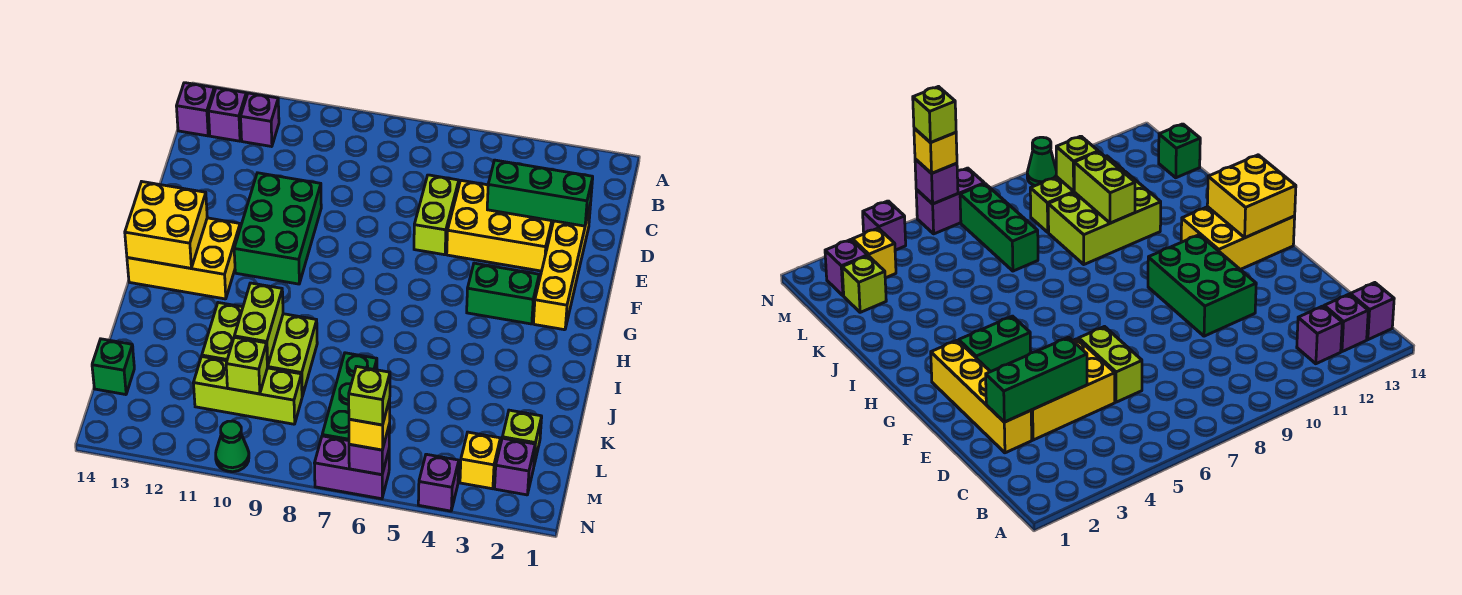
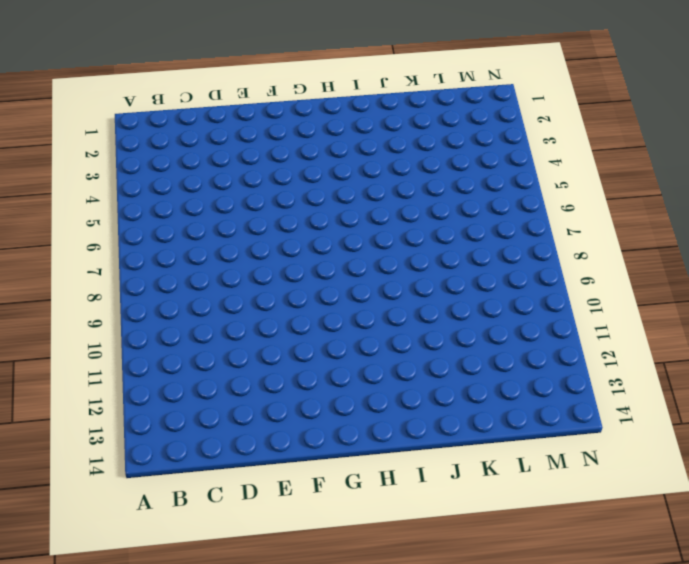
none -> purple 1x1 brick [241,93,279,147]
none -> purple 1x1 brick [208,88,246,141]
none -> purple 1x1 brick [176,83,215,136]

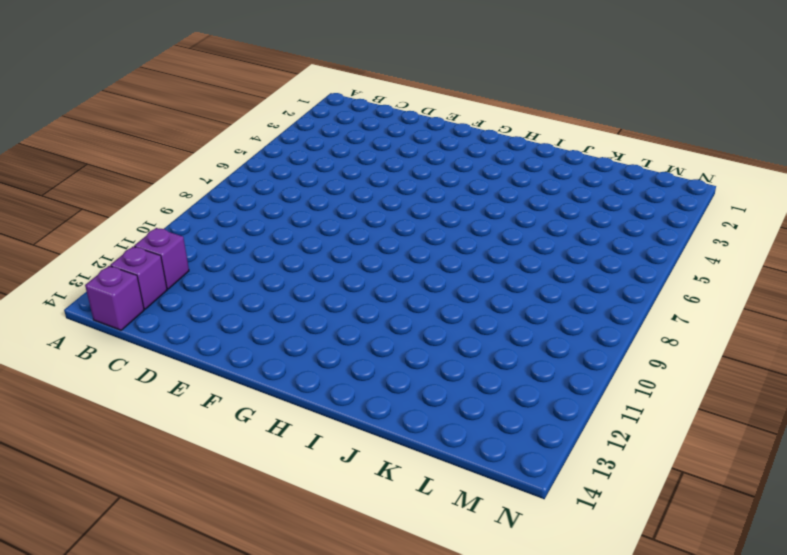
none -> yellow 1x4 brick [533,204,591,330]
none -> yellow 2x3 brick [447,180,553,271]
none -> lime 1x2 brick [414,175,459,255]

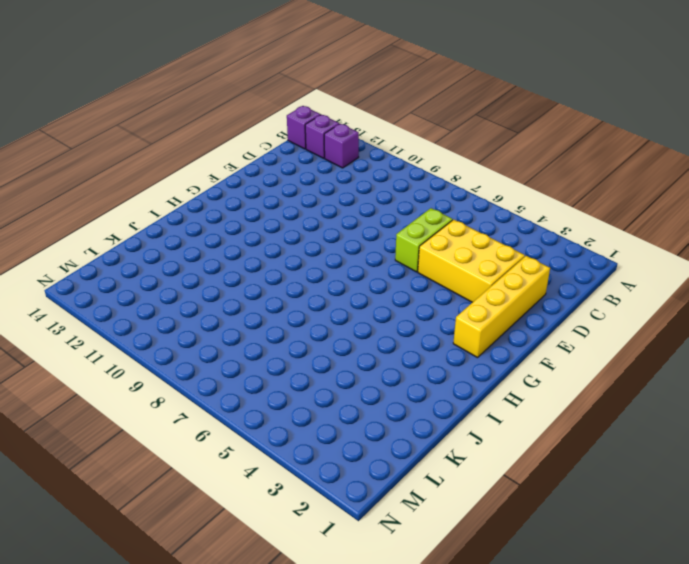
none -> green 2x3 brick [234,173,321,284]
none -> green 1x2 brick [467,263,539,324]
none -> yellow 2x3 brick [127,218,240,299]

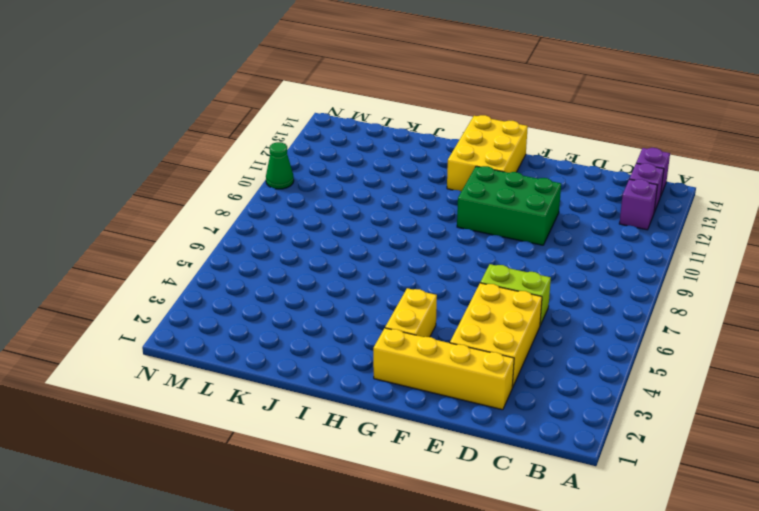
yellow 1x2 brick [385,288,437,337] -> green 1x2 brick [467,263,539,324]
none -> lime 2x3 brick [202,303,317,396]
none -> green 1x3 brick [322,353,377,441]
none -> lime 1x1 brick [502,410,542,464]

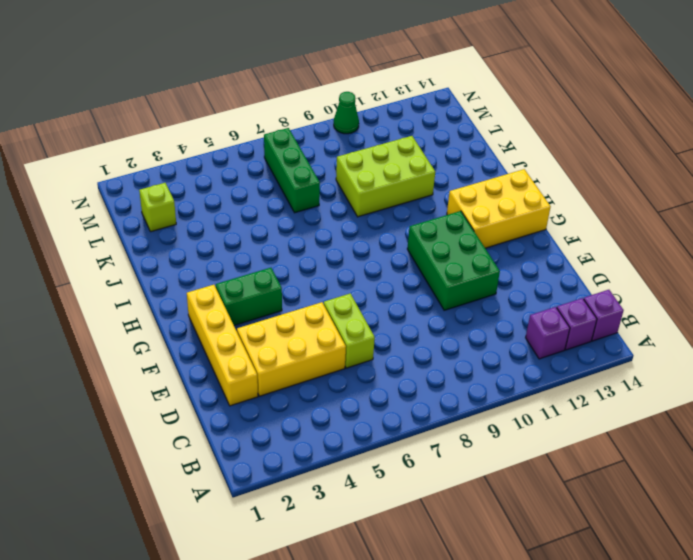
none -> lime 1x3 brick [194,357,302,424]
none -> green 1x1 brick [92,339,134,395]
none -> purple 1x1 brick [495,438,535,495]

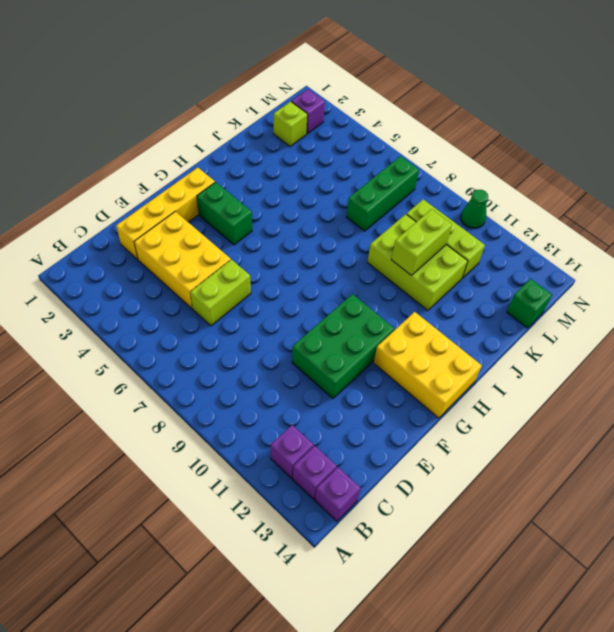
none -> yellow 1x1 brick [460,432,500,489]
none -> purple 1x1 brick [418,454,459,511]
none -> purple 1x2 brick [315,436,389,499]

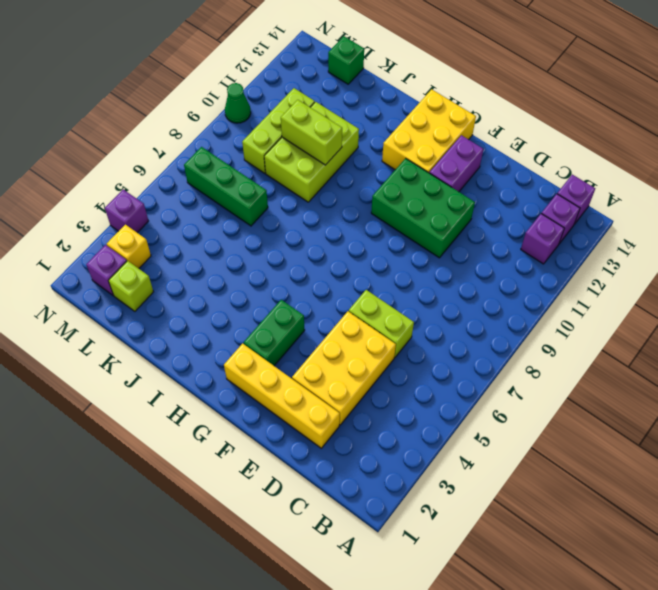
purple 1x2 brick [429,135,483,192] -> purple 1x2 brick moved to [315,436,389,499]
none -> green 1x3 brick [487,160,593,226]
none -> yellow 2x2 brick [125,182,207,268]
none -> lime 1x1 brick [226,337,268,394]

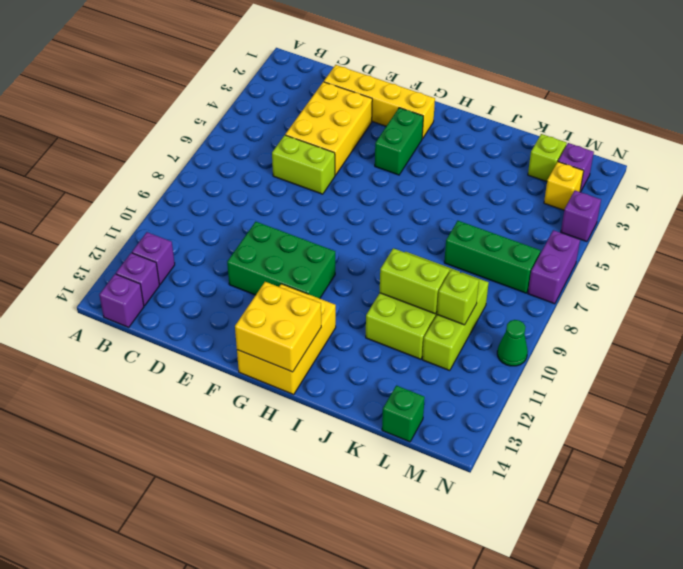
none -> green 1x3 brick [487,160,593,226]
none -> purple 1x1 brick [349,424,390,475]
none -> yellow 1x1 brick [349,399,390,450]

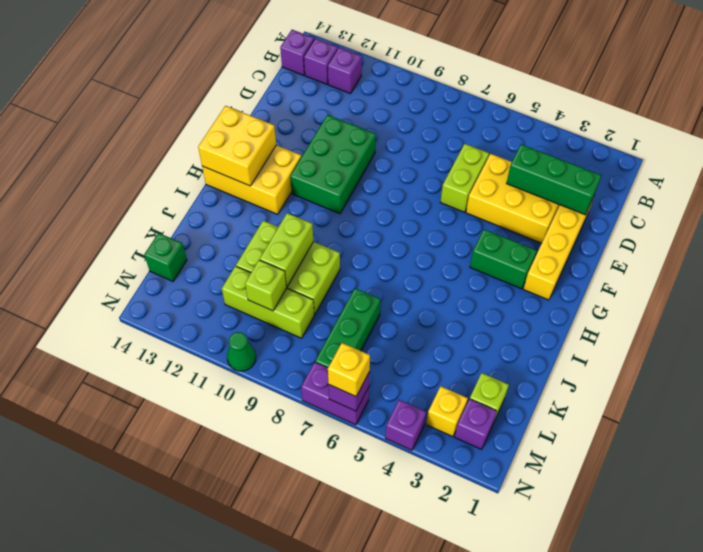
none -> lime 1x1 brick [349,366,390,425]

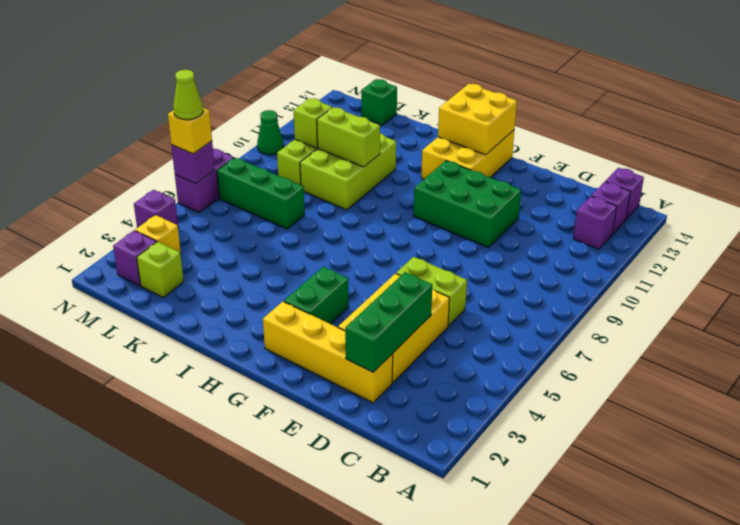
lime 1x1 cone [173,70,203,120] -> lime 1x1 brick [349,366,390,425]

